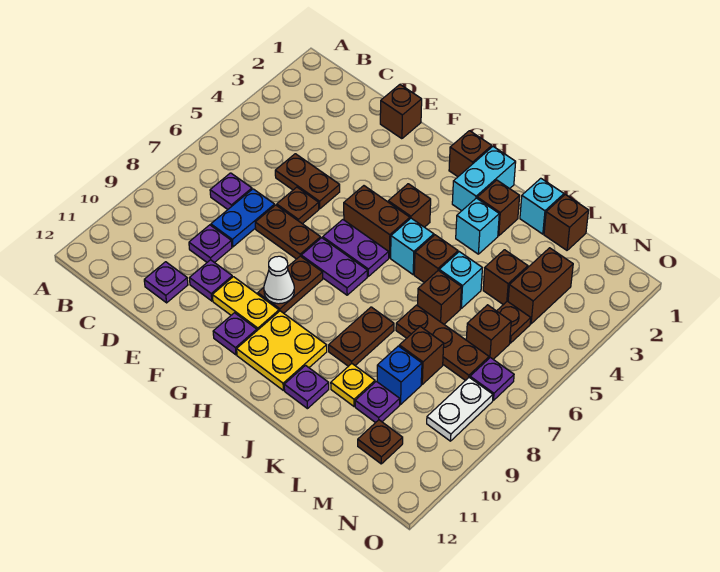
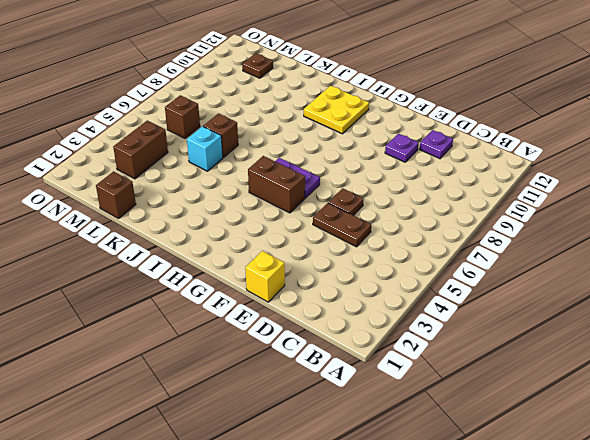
yellow 1x1 brick [245,251,285,302] -> brown 1x1 brick [380,85,422,139]
none -> purple 1x1 plate [210,173,252,209]
none -> blue 1x2 plate [211,189,275,247]
none -> purple 1x1 plate [189,225,232,263]
none -> brown 1x2 plate [255,205,321,259]

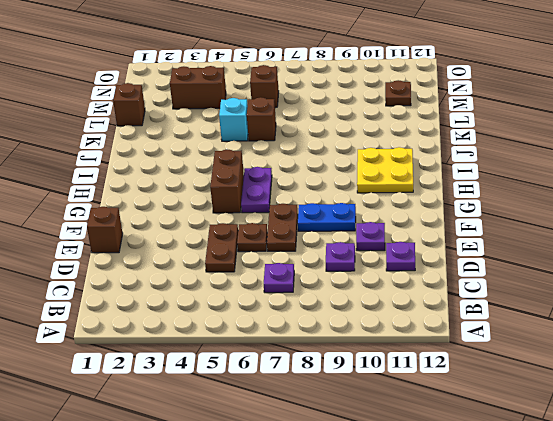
blue 1x2 plate [298,203,356,231] -> blue 1x2 plate moved to [211,189,275,247]
none -> yellow 1x2 plate [212,277,279,330]
none -> purple 1x2 plate [301,238,367,295]
none -> brown 1x2 plate [258,256,323,313]
none -> purple 1x1 plate [213,313,257,355]

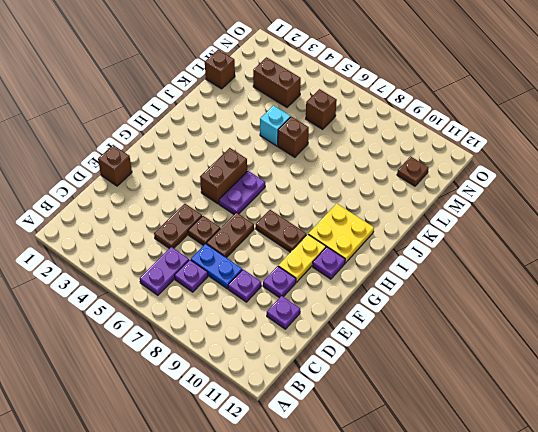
purple 1x2 plate [140,247,189,295] -> purple 1x2 plate moved to [301,238,367,295]
none -> brown 1x1 brick [449,131,492,177]
none -> brown 1x1 brick [388,184,431,227]
none -> cyan 1x2 brick [452,147,516,211]
none -> cyan 1x1 brick [391,218,434,274]

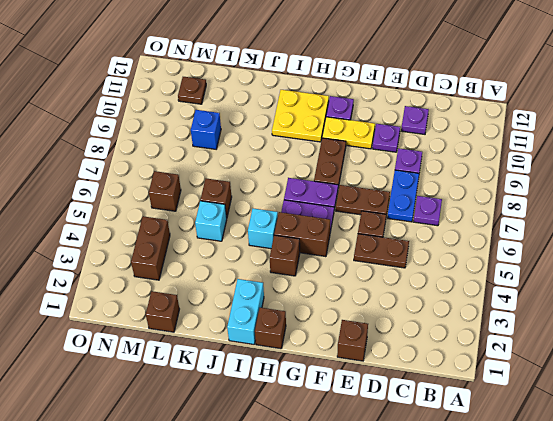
none -> brown 1x1 brick [477,180,520,236]
none -> cyan 1x1 brick [456,198,499,254]
none -> brown 1x1 brick [414,235,458,283]
none -> brown 1x2 plate [329,307,394,366]

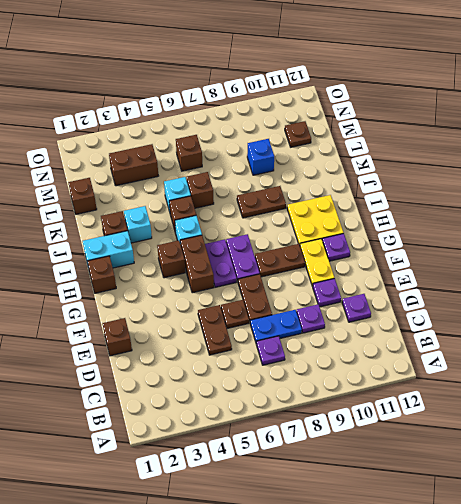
none -> purple 1x1 plate [284,365,329,409]
none -> cyan 1x1 brick [520,178,564,234]
none -> brown 1x3 plate [396,305,489,381]
none -> yellow 1x1 plate [331,364,375,406]

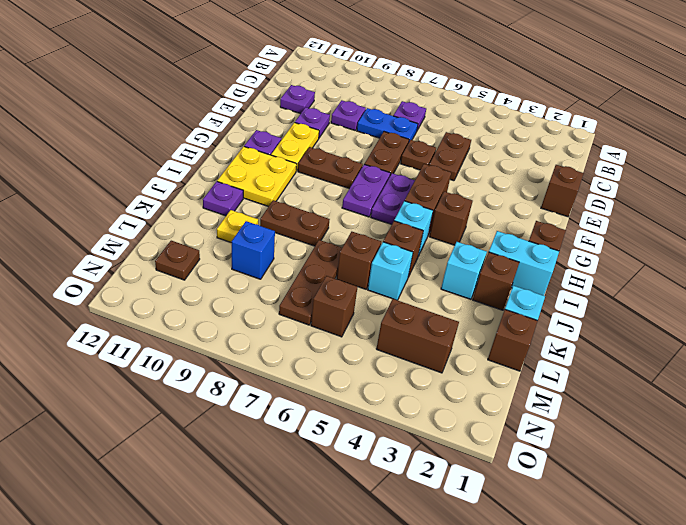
none -> brown 1x1 brick [483,250,528,305]
none -> brown 1x1 brick [399,327,444,384]
none -> purple 1x1 plate [355,381,400,423]
none -> brown 1x1 plate [497,301,531,343]

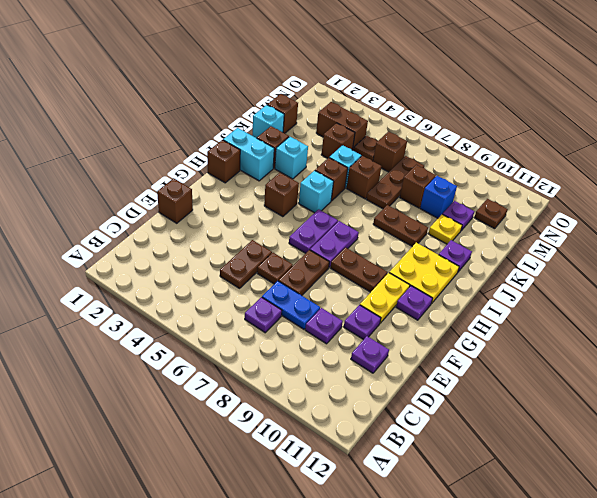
none -> brown 1x2 brick [344,186,410,258]
none -> purple 1x1 plate [470,358,514,400]
none -> white 1x2 plate [427,378,493,441]
none -> white 1x1 cone [264,256,294,304]

